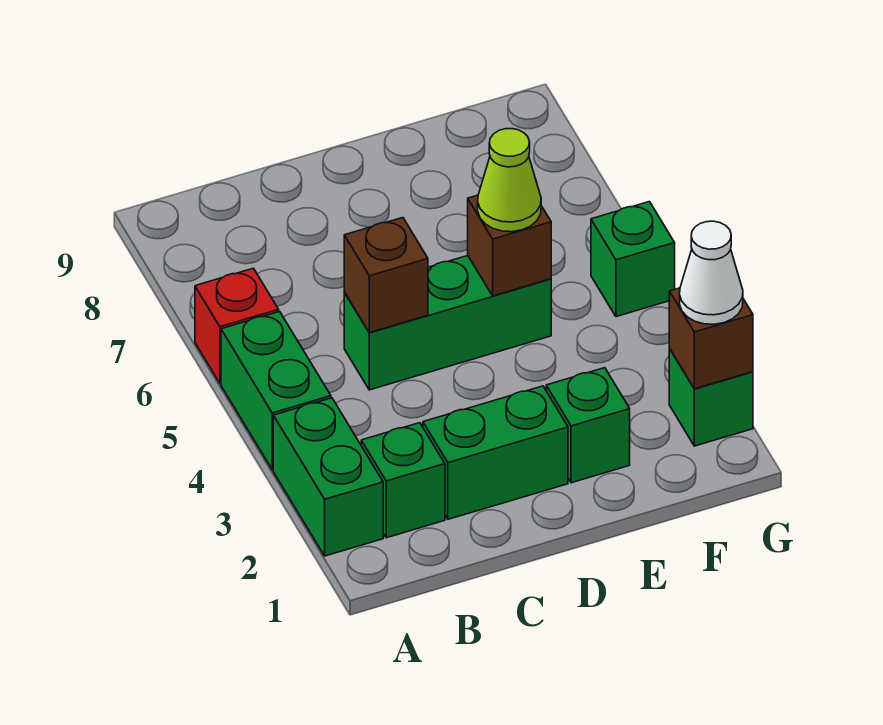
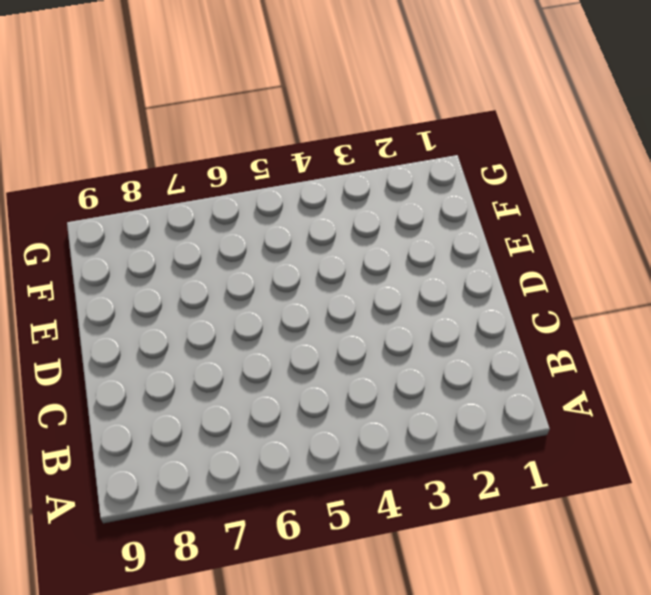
none -> green 1x2 brick [273,398,383,556]
none -> green 1x2 brick [221,312,331,470]
none -> red 1x1 brick [195,268,279,383]

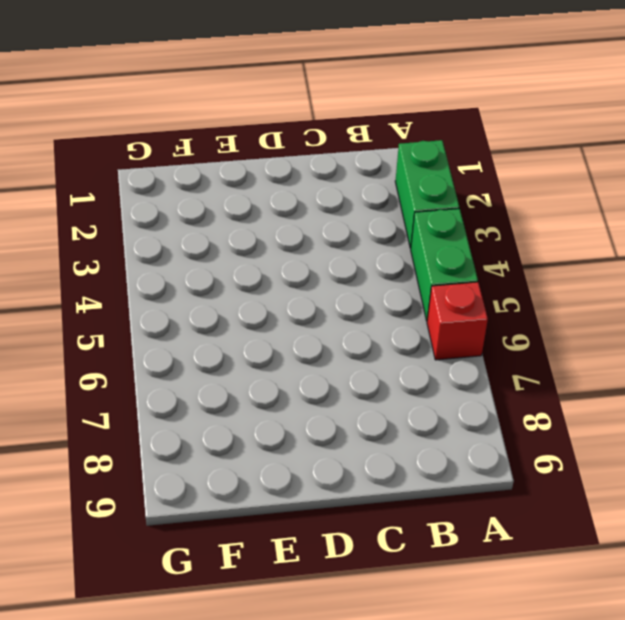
none -> green 1x1 brick [361,423,445,538]
none -> green 1x2 brick [423,386,568,519]
none -> green 1x3 brick [344,256,551,390]

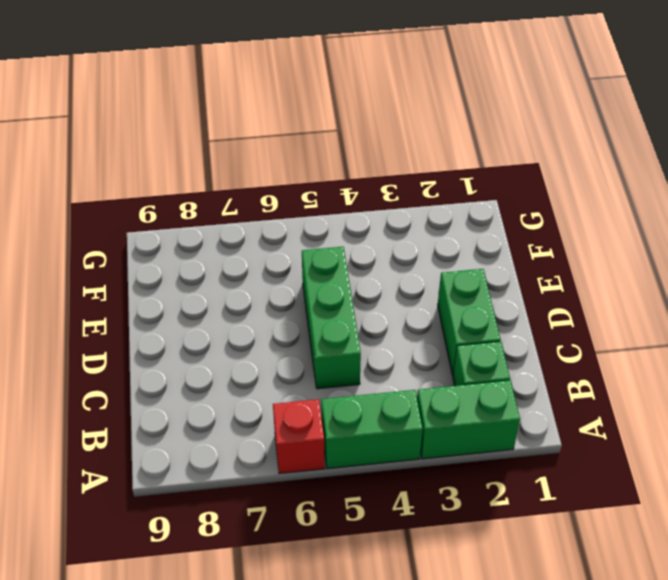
none -> green 1x1 brick [546,368,630,483]
none -> green 1x1 brick [669,349,753,446]
none -> green 1x1 brick [591,202,675,317]

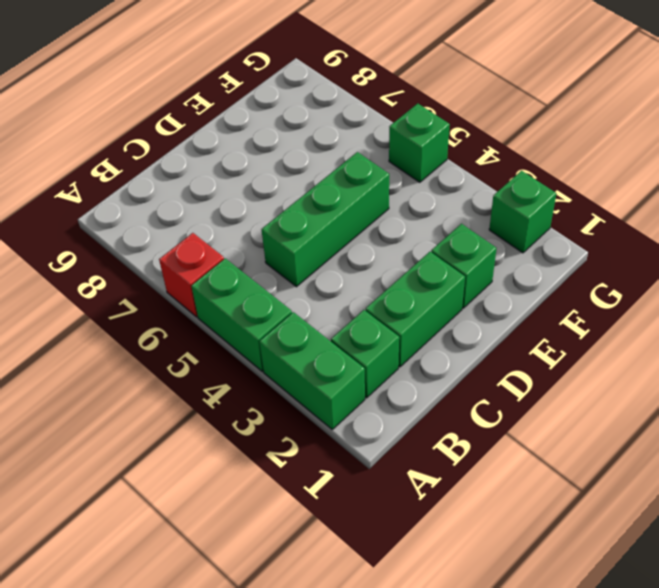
none -> brown 1x1 brick [344,218,428,333]
none -> brown 1x1 brick [468,195,551,296]
none -> brown 1x1 brick [669,288,753,389]

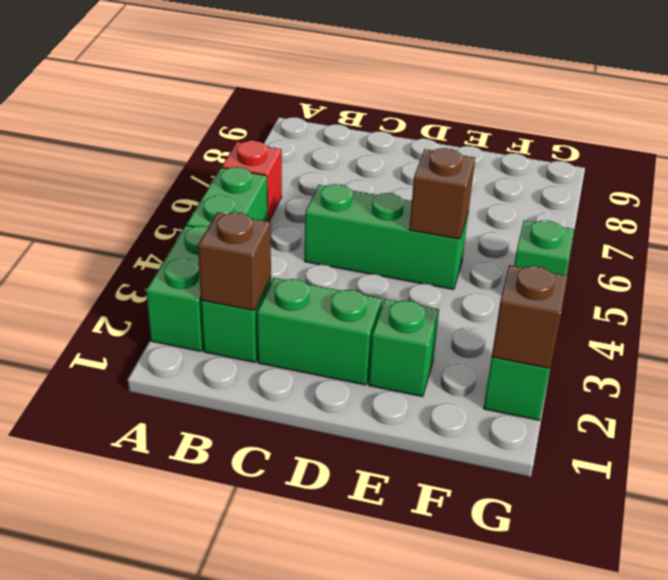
brown 1x1 brick [198,212,271,311] -> brown 1x1 brick moved to [344,218,428,333]
none -> lime 1x1 cone [478,129,541,232]
none -> white 1x1 cone [680,221,743,324]

